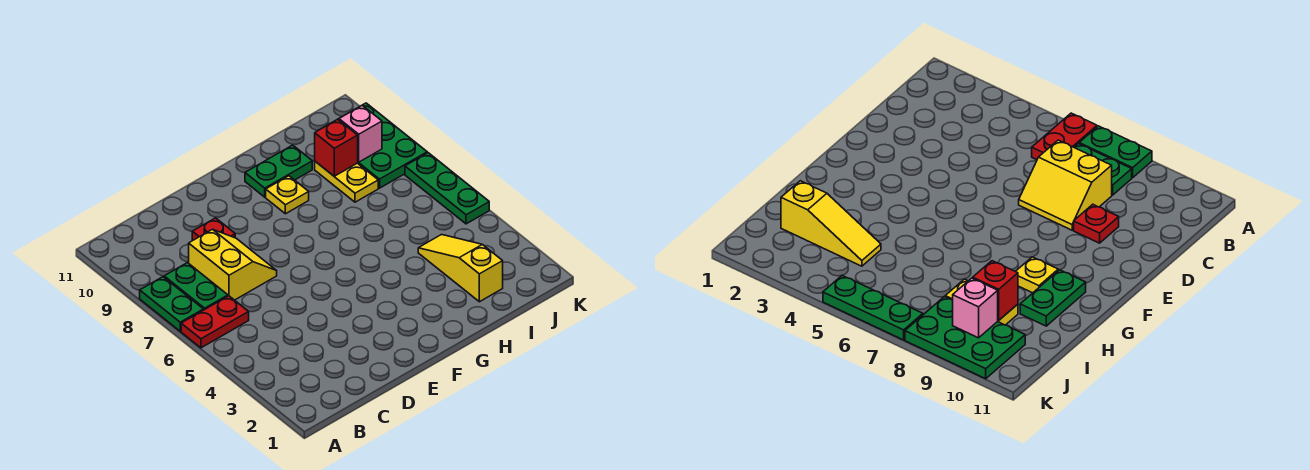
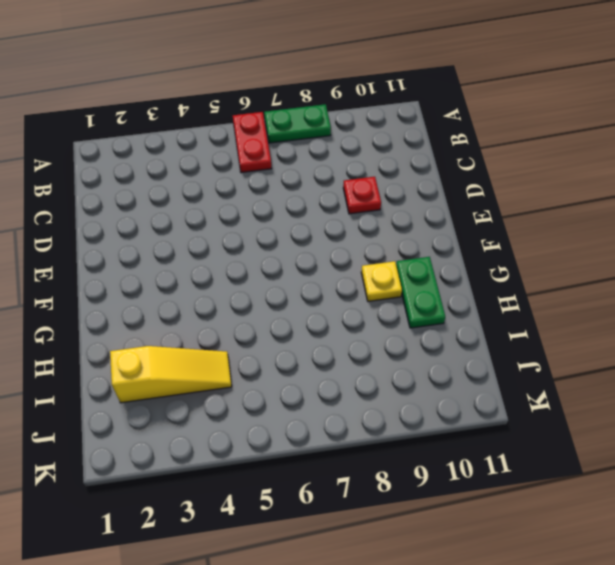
none -> green 1x2 plate [164,263,228,310]
none -> yellow 2x2 slope [189,229,277,300]
none -> yellow 1x2 plate [315,161,378,202]

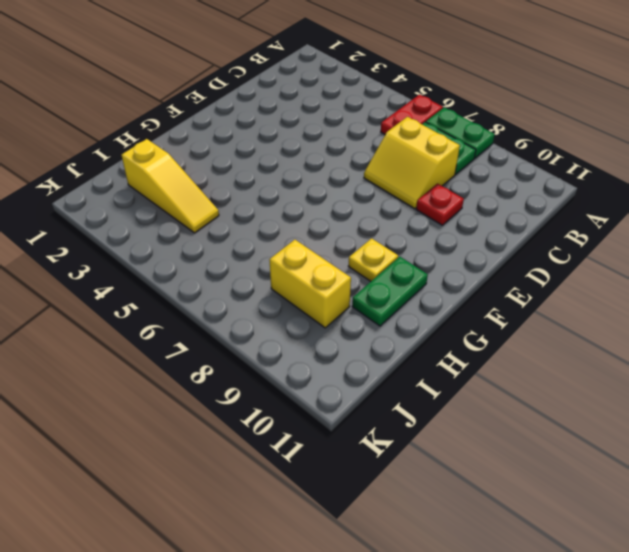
yellow 1x2 brick [269,240,351,328] -> yellow 1x2 plate [315,161,378,202]
none -> green 2x3 plate [328,103,427,188]
none -> green 1x3 plate [405,153,489,224]
none -> red 1x1 brick [315,119,358,176]

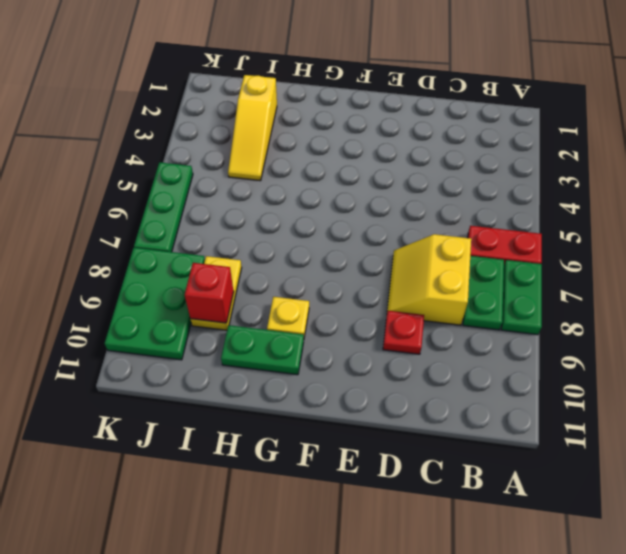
none -> pink 1x1 brick [339,105,382,162]

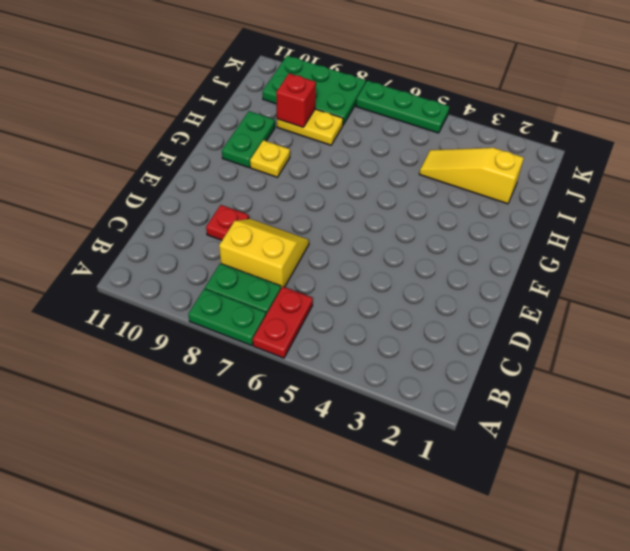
none -> pink 1x1 brick [339,105,382,162]

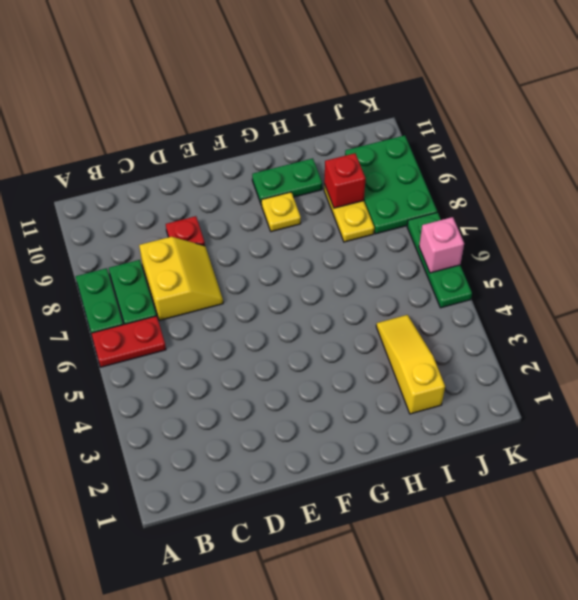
pink 1x1 brick [419,217,464,273] -> pink 1x1 brick moved to [339,105,382,162]

